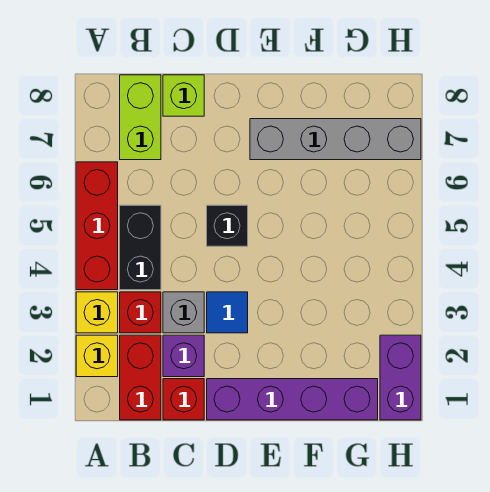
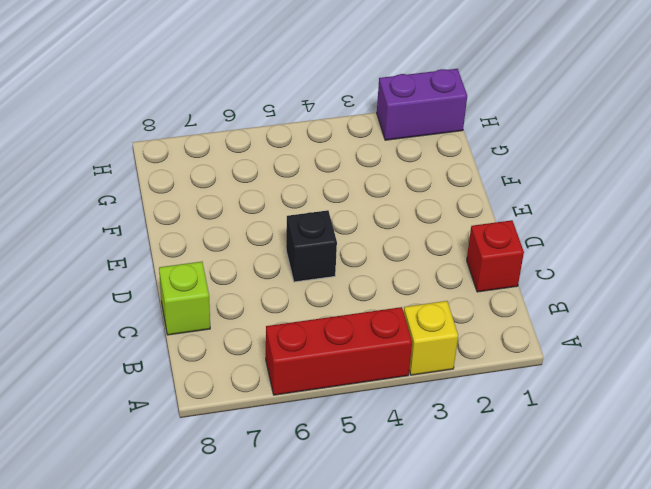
none -> yellow 1x1 brick [76,335,118,377]
none -> red 1x2 brick [120,335,161,420]
none -> red 1x1 brick [120,292,161,333]

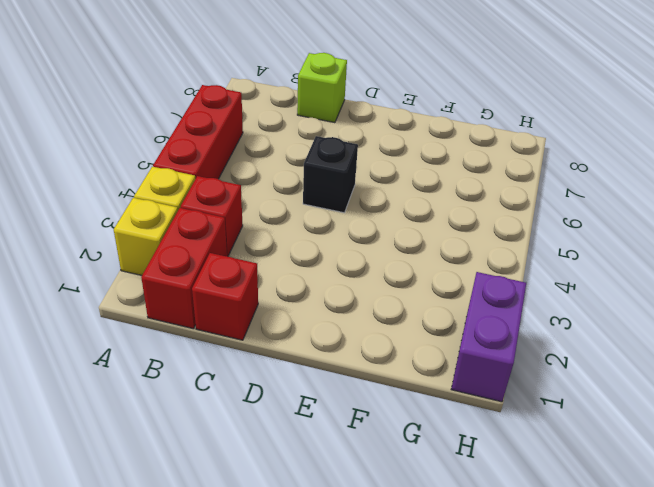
none -> black 1x2 brick [120,205,161,290]
none -> lime 1x2 brick [120,75,161,160]
none -> purple 1x1 brick [163,335,204,377]

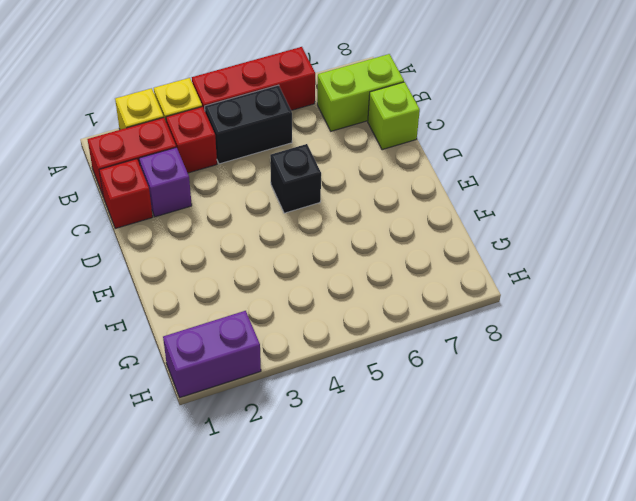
none -> grey 1x1 brick [163,292,204,333]
none -> purple 1x4 brick [207,379,378,420]
none -> blue 1x1 tile [207,292,248,333]

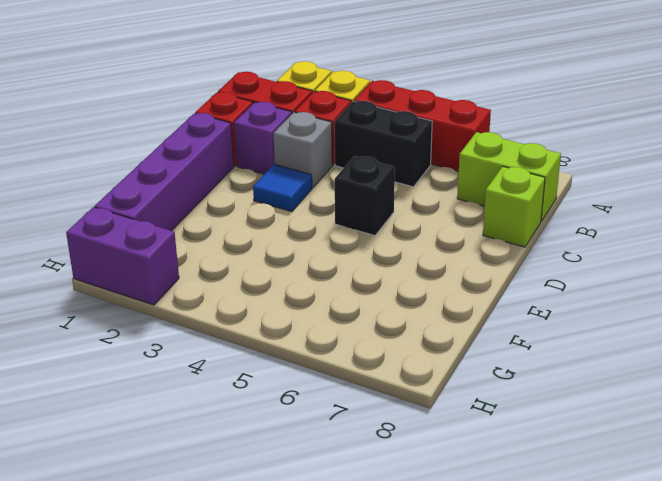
none -> grey 1x4 brick [250,119,421,160]

